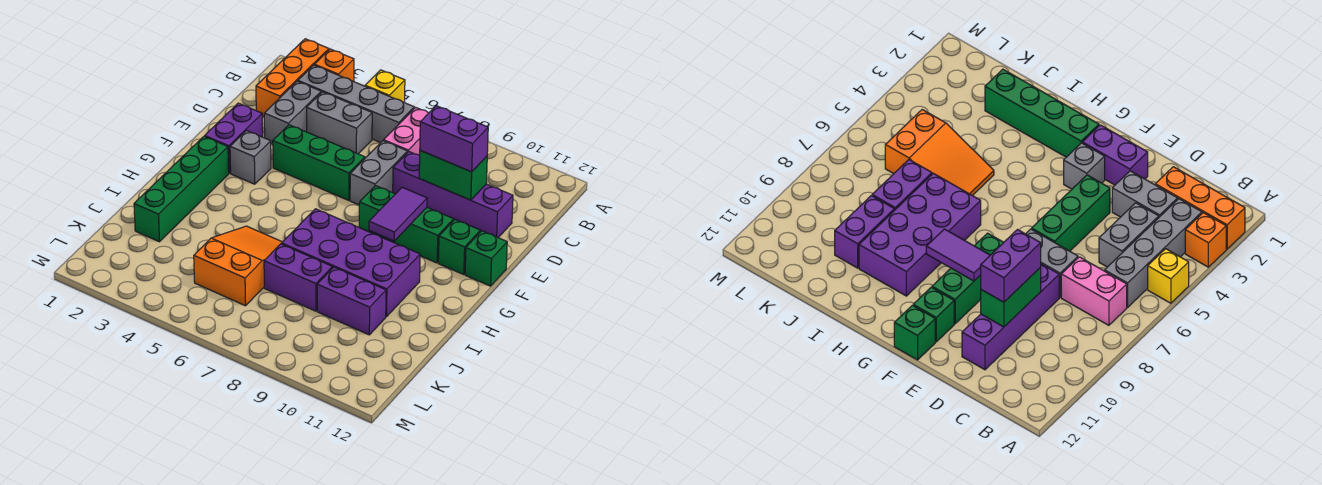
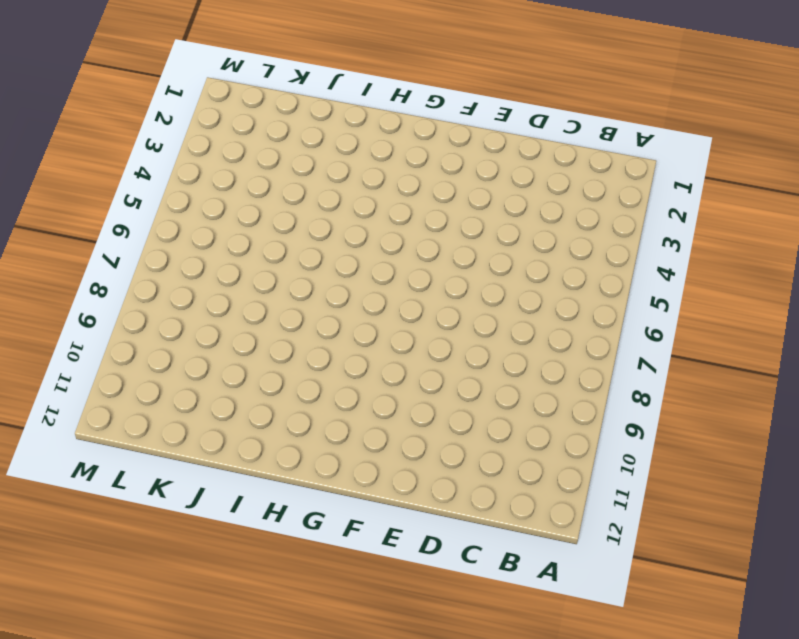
none -> orange 1x3 brick [256,39,329,117]
none -> orange 1x1 brick [314,49,354,82]
none -> yellow 1x1 brick [365,70,405,103]

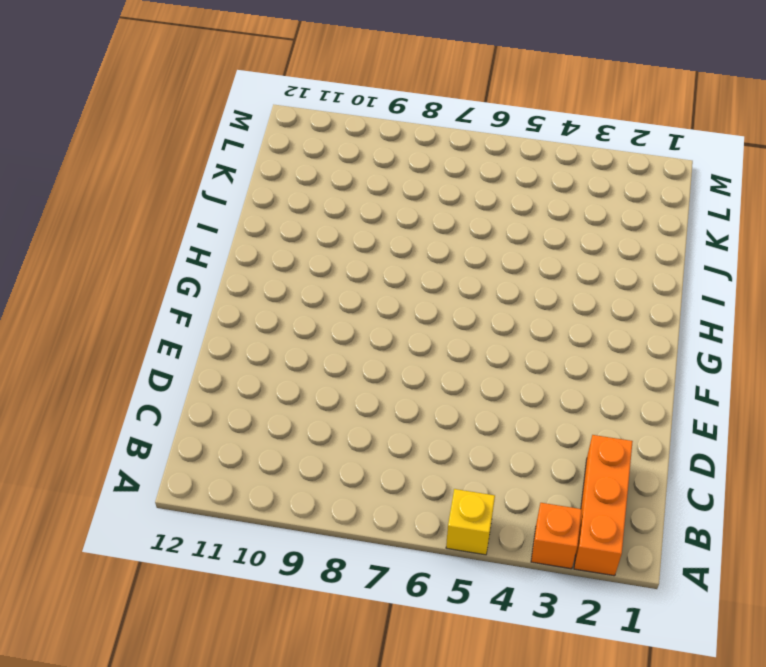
none -> grey 1x4 brick [298,65,414,143]
none -> pink 1x2 brick [384,107,428,155]
none -> grey 1x2 brick [264,81,321,144]

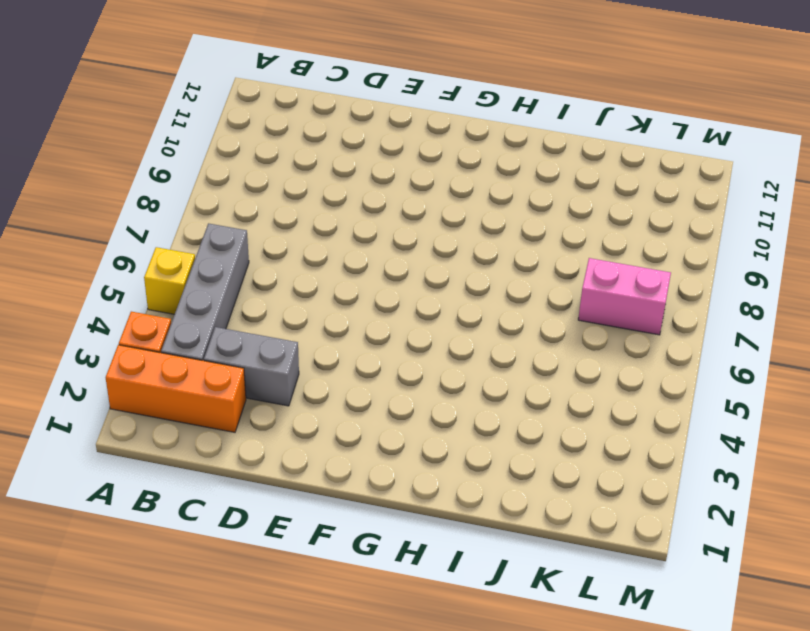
pink 1x2 brick [578,258,671,335] -> pink 1x2 brick moved to [384,107,428,155]
none -> grey 1x2 brick [307,92,372,154]
none -> grey 1x2 brick [350,141,408,205]
none -> purple 1x4 brick [393,152,513,238]

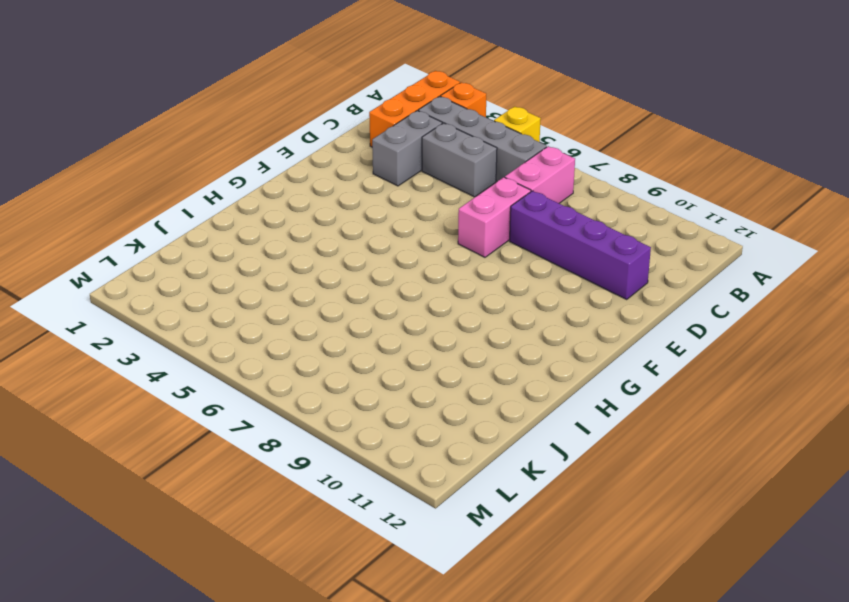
pink 1x2 brick [458,177,531,257] -> grey 1x2 brick [350,141,408,205]
none -> purple 1x2 brick [205,103,263,173]
none -> green 1x3 brick [273,125,365,200]
none -> grey 1x1 brick [230,131,271,184]

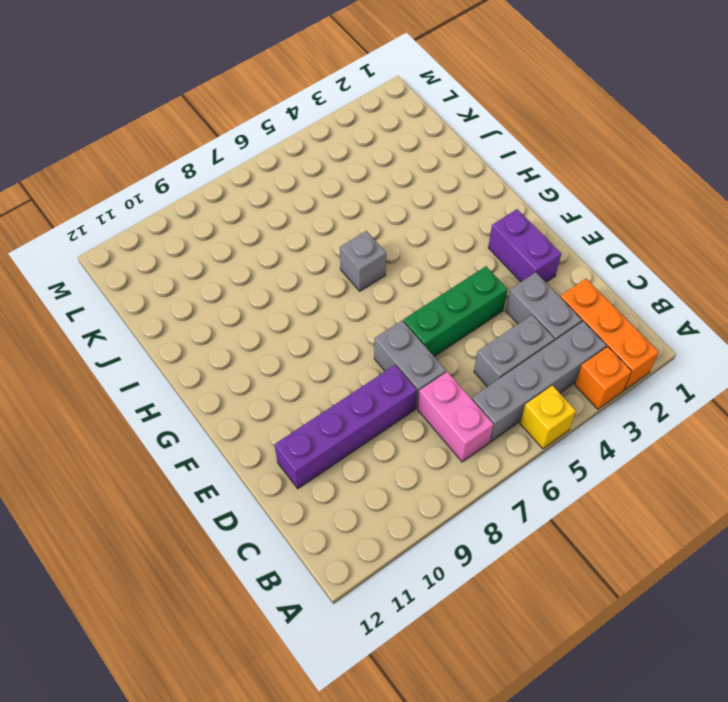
grey 1x1 brick [340,231,386,291] -> grey 1x1 brick moved to [230,131,271,184]
none -> green 1x3 brick [359,186,454,263]
none -> green 1x1 brick [438,220,480,274]
none -> green 1x1 brick [465,231,507,286]

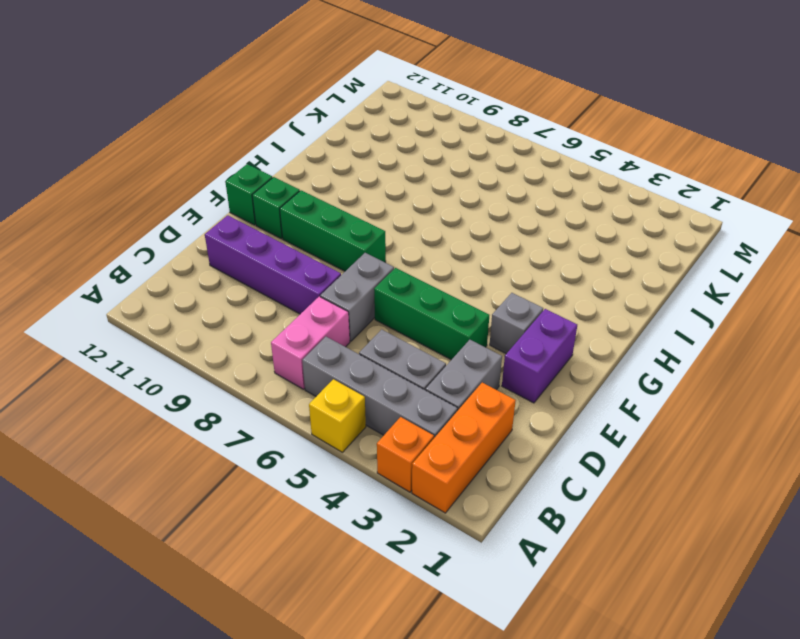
none -> green 1x4 brick [134,136,229,242]
none -> purple 2x4 brick [282,209,420,317]
none -> orange 2x3 slope [194,226,282,306]

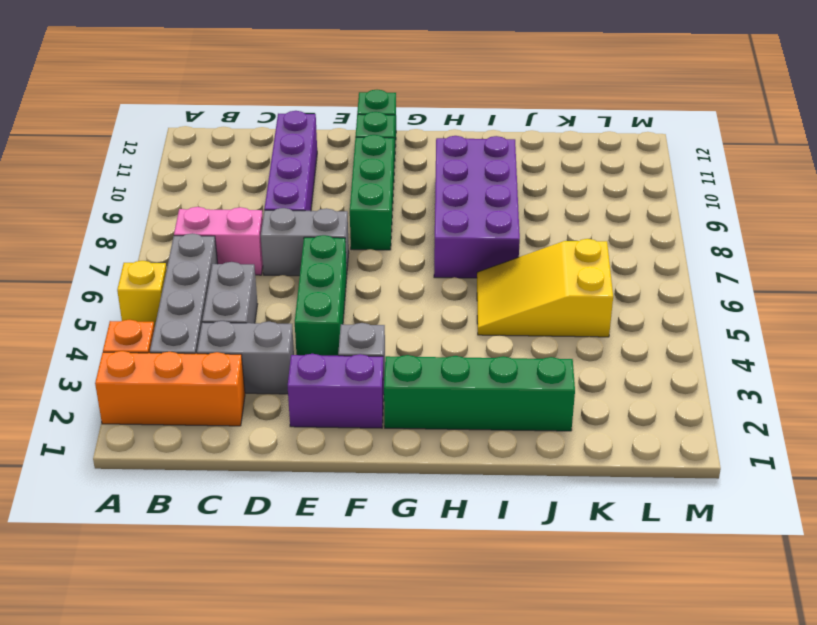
yellow 2x3 slope [477,239,613,337] -> orange 2x3 slope [194,226,282,306]
none -> purple 1x2 brick [264,244,332,311]
none -> purple 1x2 brick [317,267,386,335]
none -> green 1x2 brick [419,151,487,200]

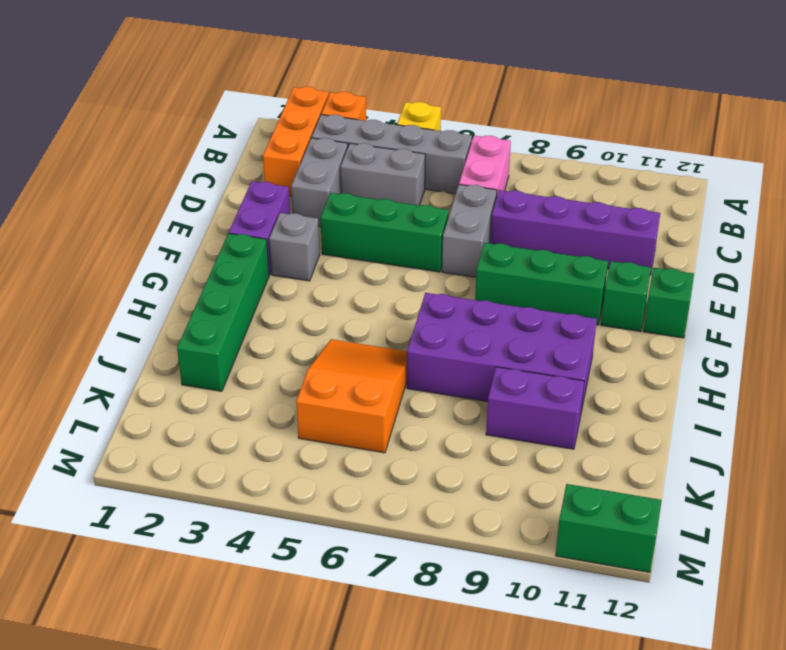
green 1x2 brick [556,484,662,572] -> green 1x2 brick moved to [419,151,487,200]
none -> purple 1x2 brick [264,244,332,311]
none -> purple 1x2 tile [369,187,427,241]
none -> purple 1x2 brick [420,106,488,172]

